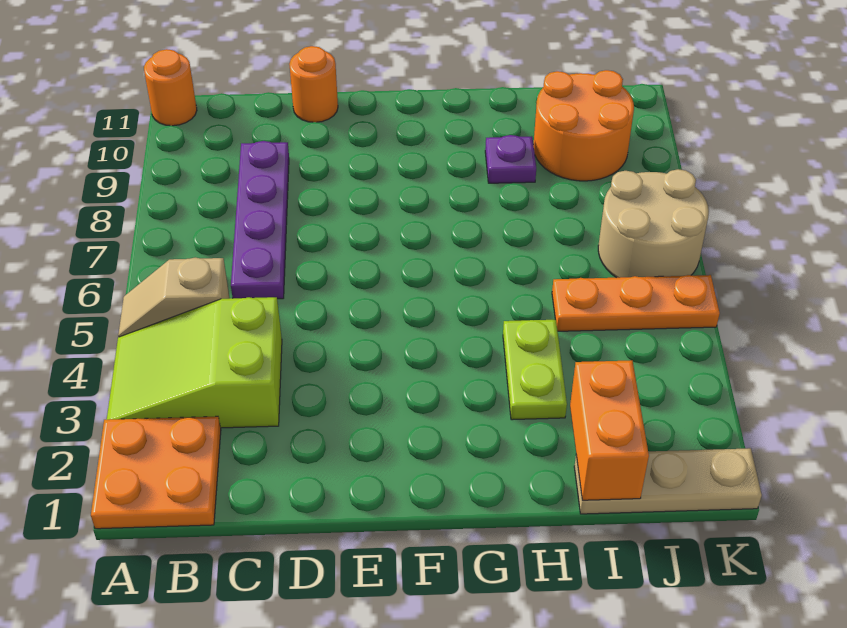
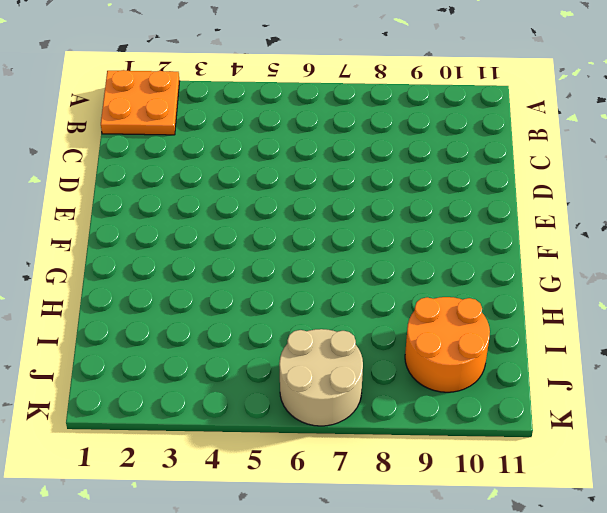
none -> lime 2x3 slope [107,297,282,428]
none -> tan 1x2 slope [118,258,230,337]
none -> orange 1x1 round brick [144,49,197,126]

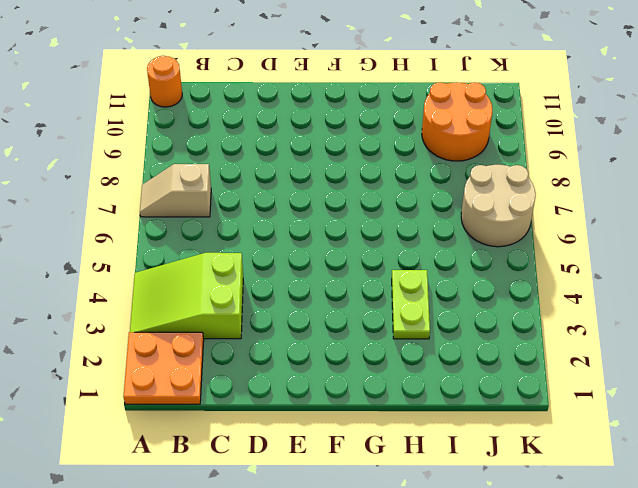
tan 1x2 slope [140,164,211,217] -> tan 1x2 slope moved to [118,258,230,337]
none -> purple 1x4 plate [231,141,289,299]
none -> orange 1x1 round brick [289,46,338,122]
none -> purple 1x1 plate [485,135,536,183]

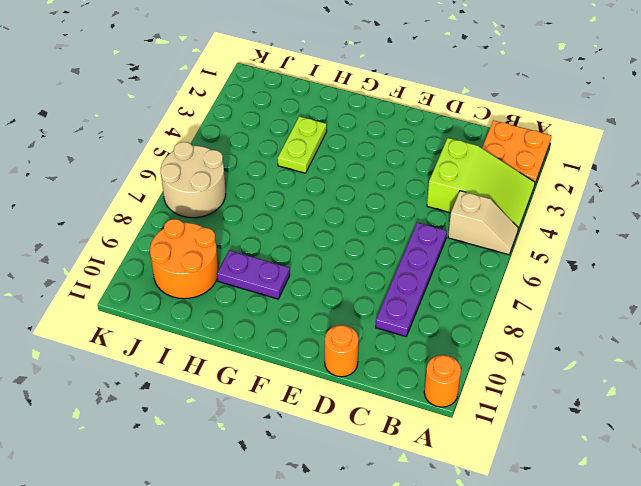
purple 1x2 plate [217,250,290,299] -> purple 1x1 plate [485,135,536,183]
none -> tan 1x3 plate [574,448,762,514]
none -> orange 1x3 plate [552,275,720,331]
none -> orange 1x2 brick [570,360,649,500]

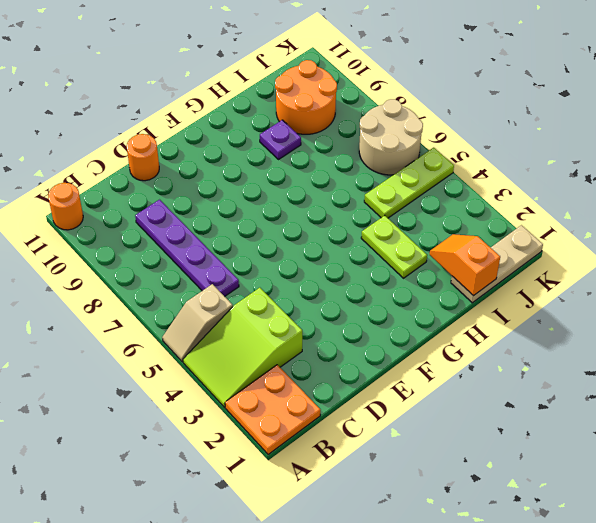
orange 1x2 slope [430,234,500,296] -> orange 1x2 brick [570,360,649,500]
lime 1x3 plate [364,148,454,218] -> orange 1x3 plate [552,275,720,331]

